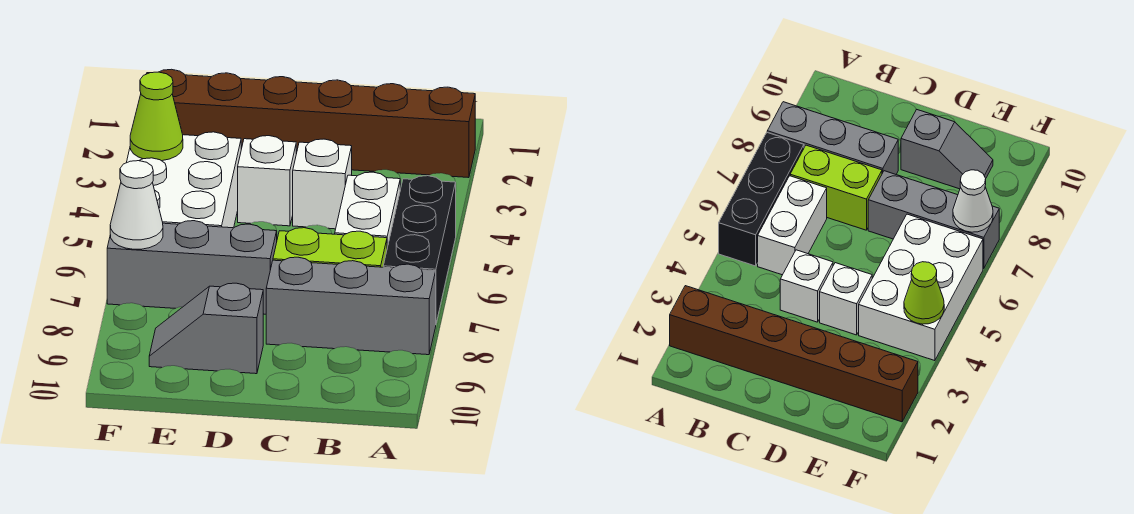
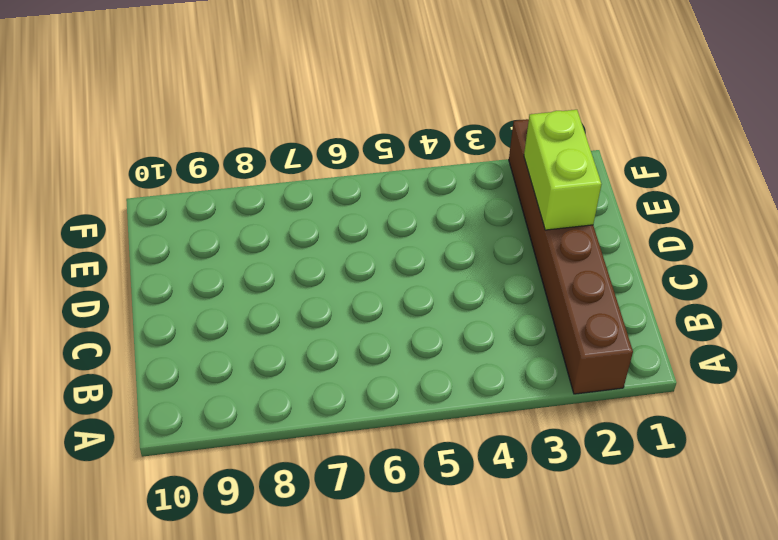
lime 1x2 brick [524,110,602,230] -> lime 1x2 brick moved to [273,228,387,267]
none -> black 1x3 brick [383,176,456,323]
none -> grey 1x3 brick [266,257,436,355]
none -> white 1x2 brick [335,172,400,247]

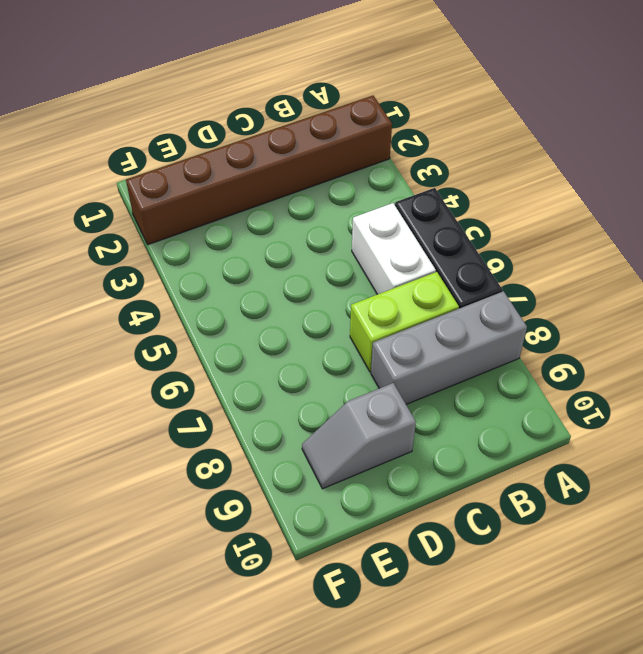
none -> white 1x1 brick [293,139,352,229]
none -> white 1x1 brick [238,136,296,226]
none -> grey 1x3 brick [107,221,277,314]

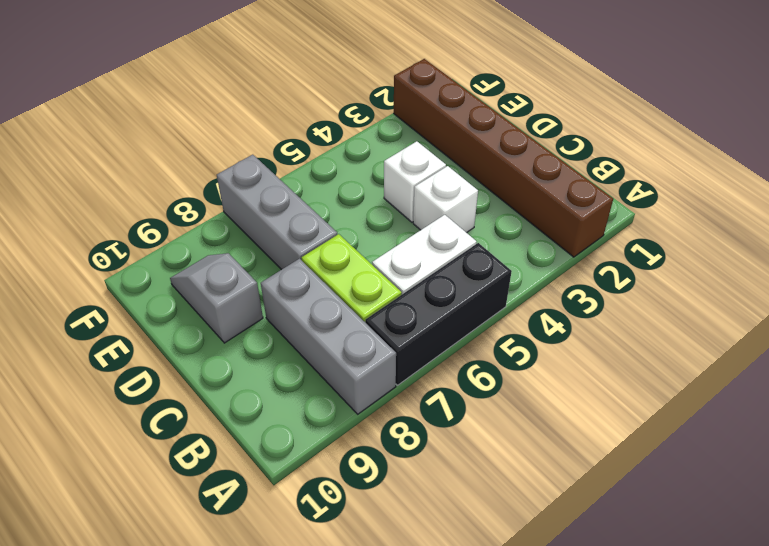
none -> white 2x3 brick [126,132,241,228]
none -> lime 1x1 cone [130,72,183,161]
none -> white 1x1 cone [110,161,163,249]

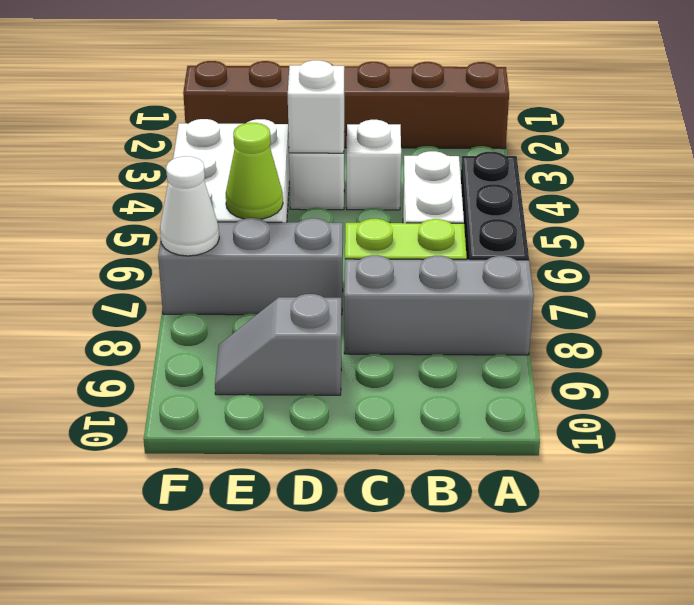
white 1x1 brick [288,60,344,153] -> none
lime 1x1 cone [226,123,283,219] -> lime 1x1 cone moved to [130,72,183,161]

